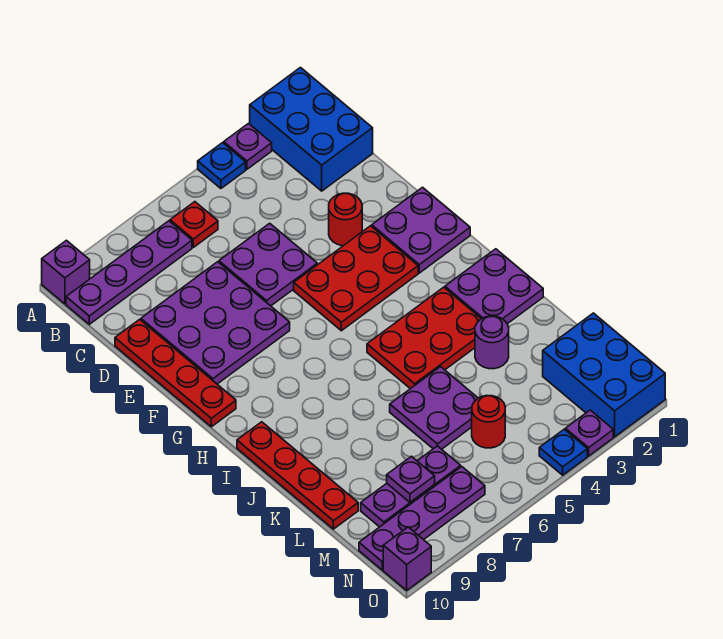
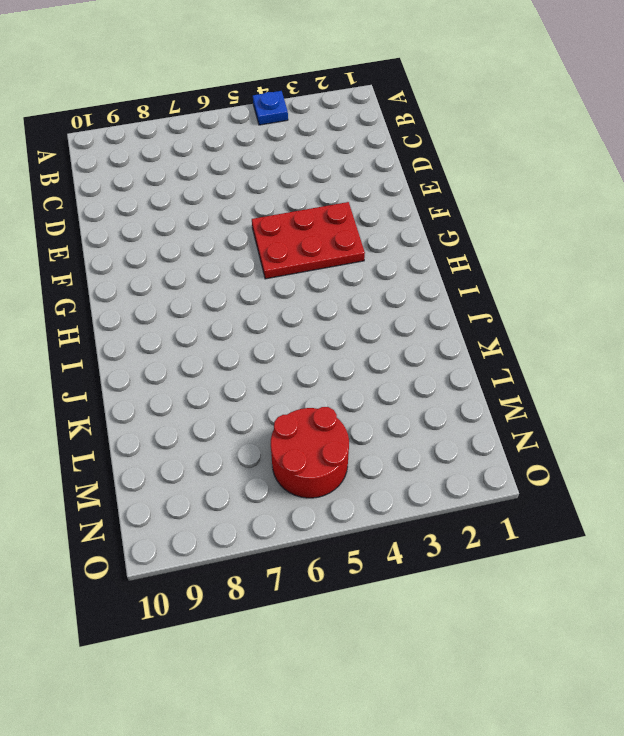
red 2x2 round brick [271,407,349,498] -> red 1x1 round brick [472,395,505,448]
none -> blue 2x3 brick [250,68,373,191]
none -> purple 1x1 plate [224,124,272,169]
none -> purple 1x1 brick [42,240,90,304]

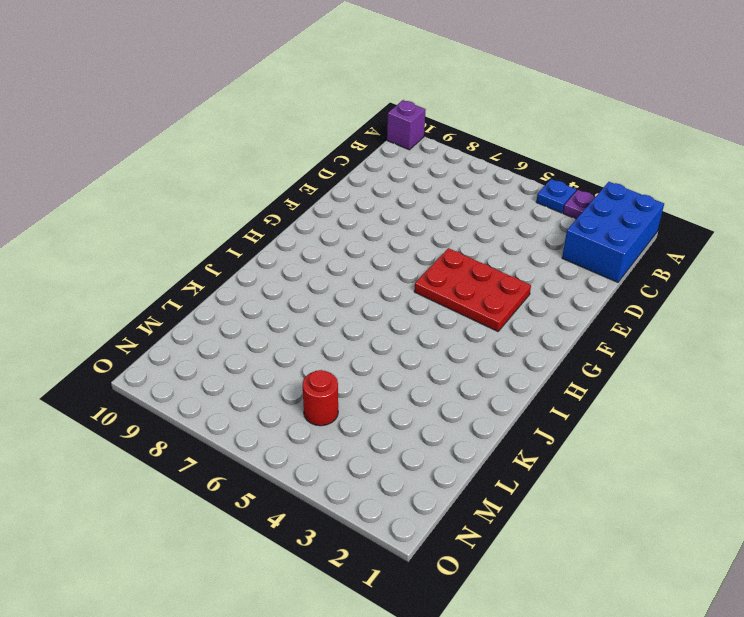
none -> red 1x1 plate [170,202,218,247]
none -> purple 1x4 plate [66,221,192,324]
none -> purple 2x2 plate [219,223,317,306]

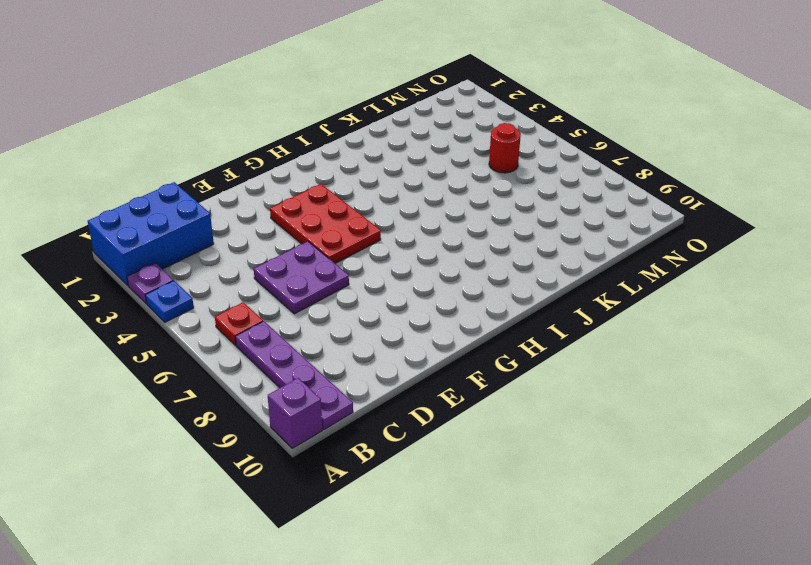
none -> purple 3x3 plate [141,262,290,384]
none -> red 1x4 plate [115,319,236,427]
none -> red 1x1 round brick [329,193,362,246]

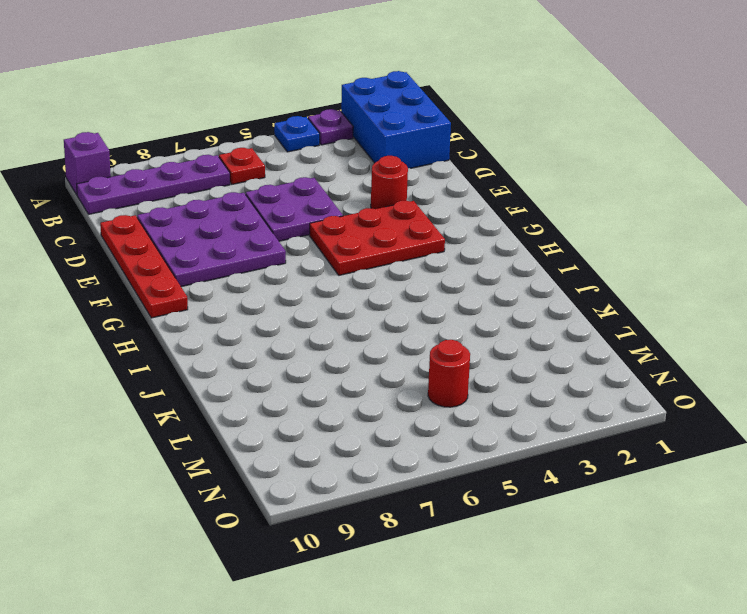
none -> purple 2x2 plate [372,187,470,273]
none -> purple 2x2 plate [445,249,543,324]
none -> red 2x3 plate [367,287,481,389]

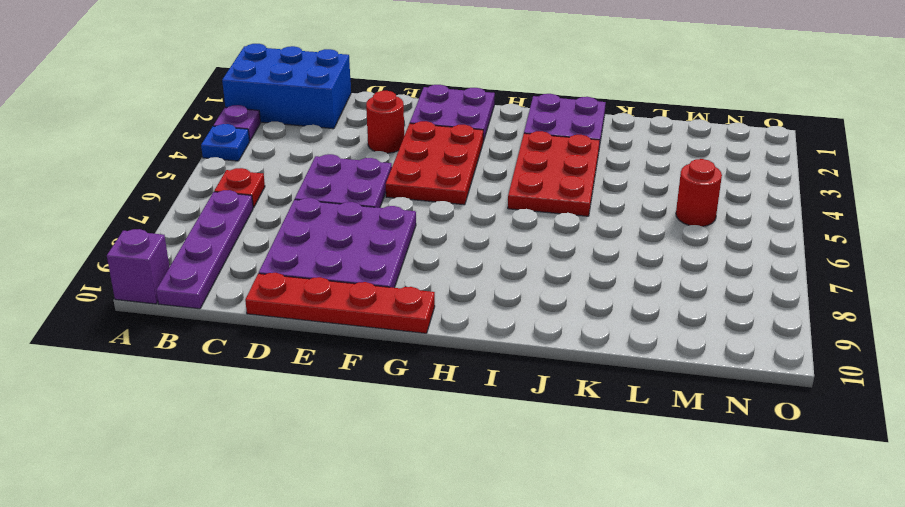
none -> red 1x4 plate [237,422,358,529]
none -> purple 1x1 round brick [475,316,509,369]
none -> purple 2x2 plate [390,367,478,449]

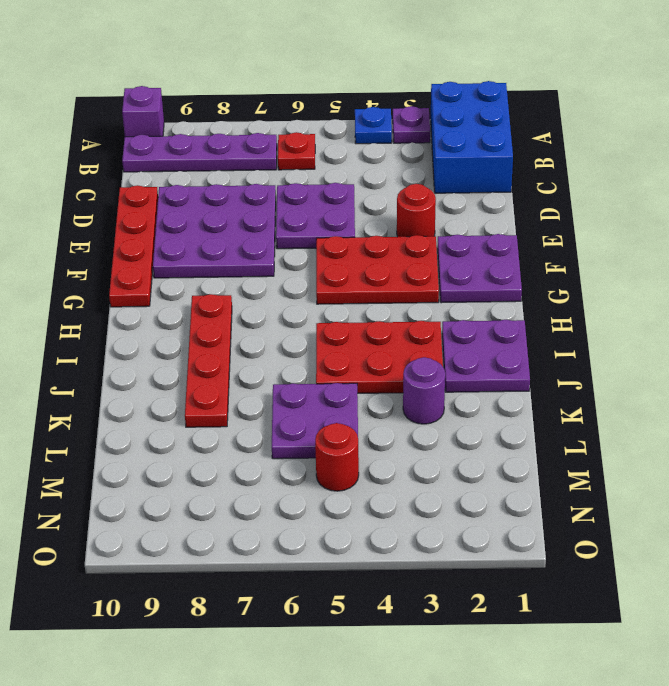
red 1x4 plate [185,294,232,427] -> red 1x4 plate moved to [237,422,358,529]
none -> blue 2x3 brick [543,313,665,437]
none -> purple 1x3 plate [361,446,461,527]
none -> purple 1x4 plate [359,467,485,570]

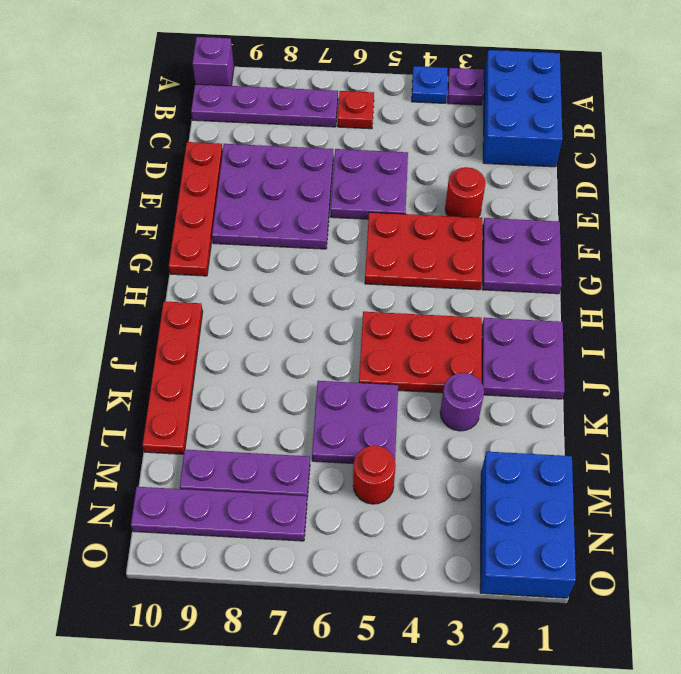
none -> purple 1x1 plate [565,410,613,456]
none -> blue 1x1 plate [539,429,587,475]
none -> purple 1x1 brick [383,527,431,590]

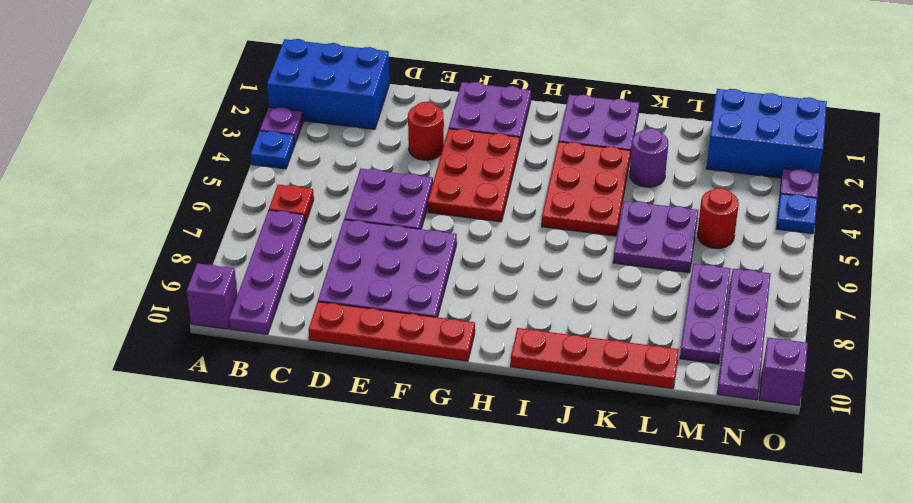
none -> purple 1x1 plate [387,456,435,502]

